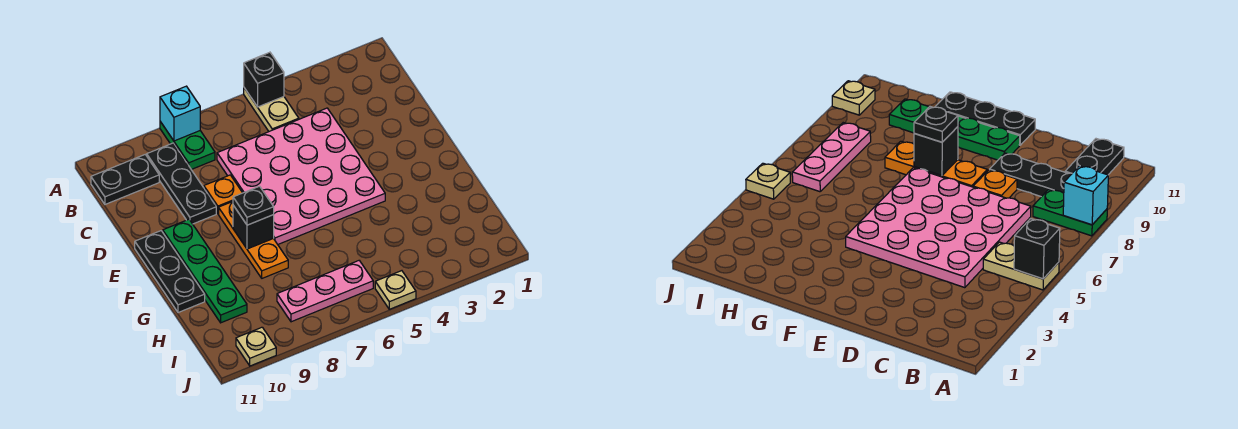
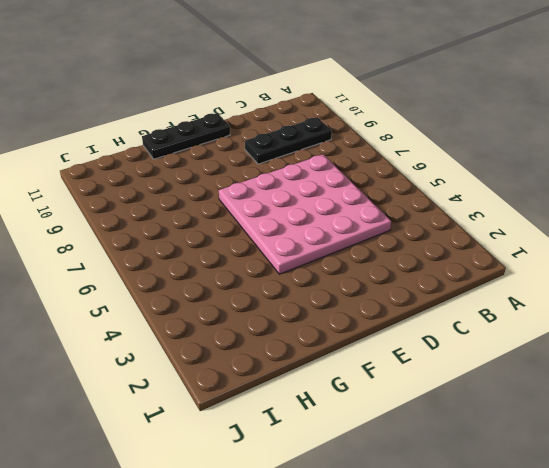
none -> tan 1x2 plate [244,88,299,131]
none -> green 1x2 plate [160,122,215,170]
none -> black 1x2 plate [91,155,159,204]

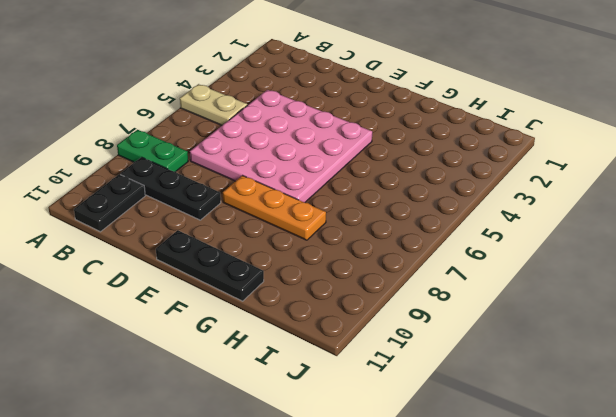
none -> orange 1x1 plate [204,175,242,214]
none -> green 1x4 plate [163,219,247,323]
none -> pink 1x3 plate [277,261,373,322]

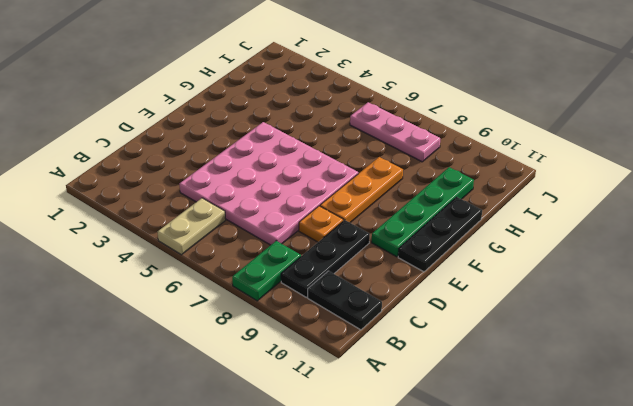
none -> tan 1x1 plate [375,271,416,309]
none -> tan 1x1 plate [236,327,276,366]
none -> black 1x1 brick [244,52,284,107]

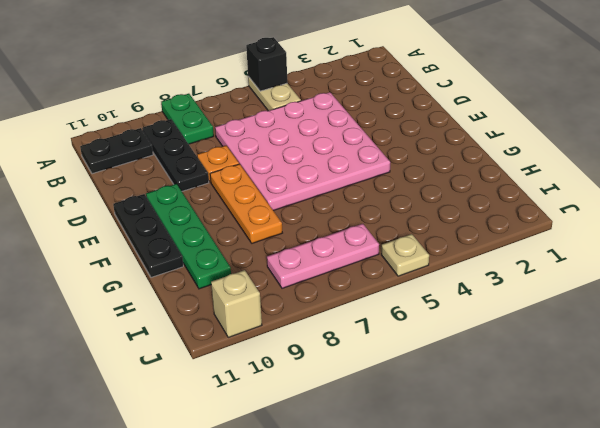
tan 1x1 brick [211,270,262,337] -> tan 1x1 plate [236,327,276,366]
none -> cyan 1x1 brick [160,86,200,141]
none -> black 1x1 brick [233,205,274,249]
none -> black 1x1 plate [233,186,274,225]

